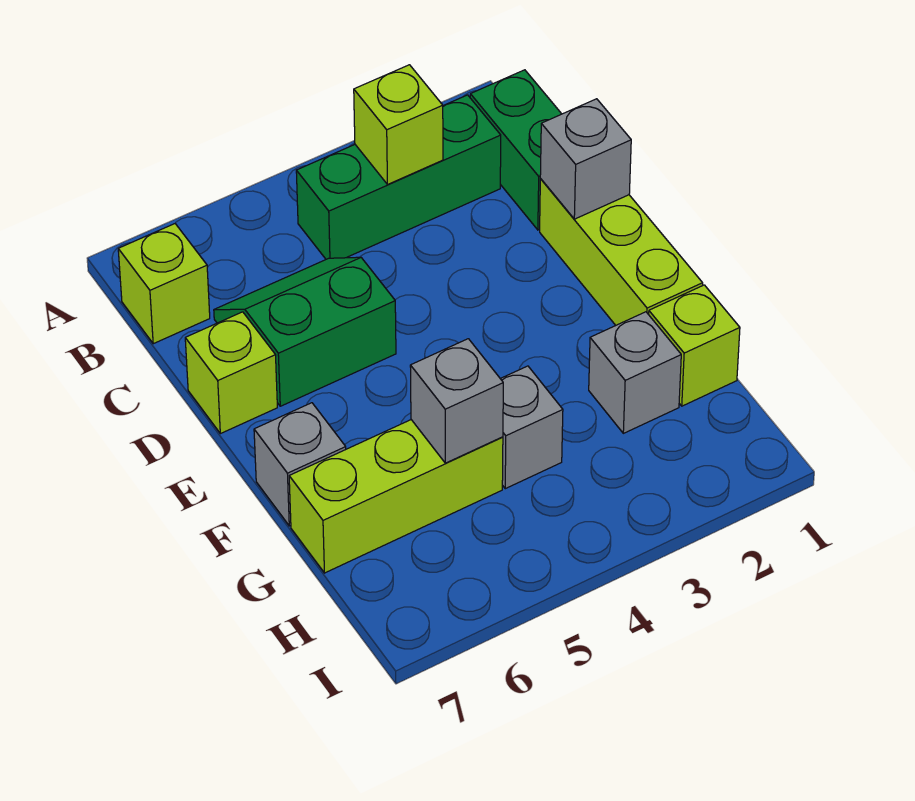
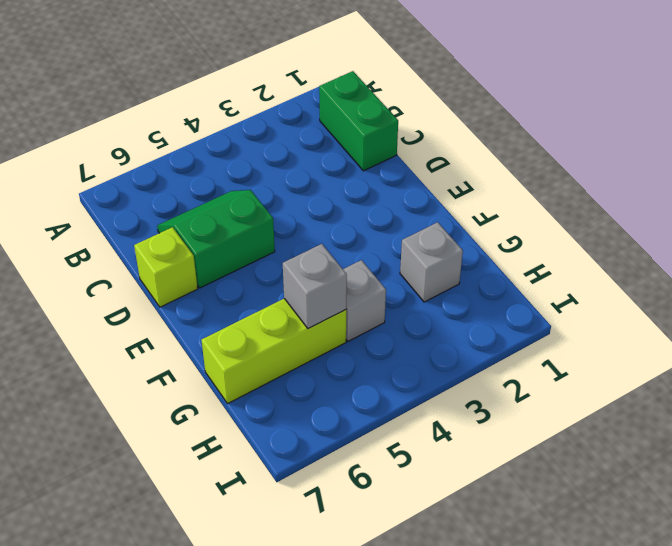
none -> green 1x3 brick [296,95,501,259]
none -> lime 1x1 brick [118,224,210,344]
none -> lime 1x3 brick [540,179,703,325]

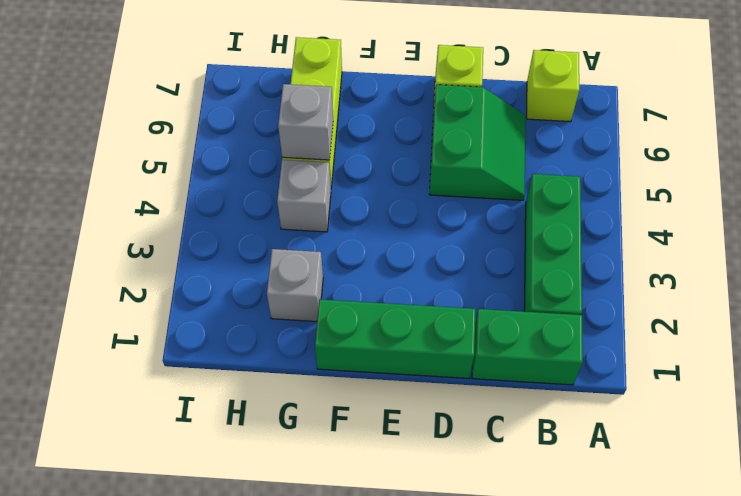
green 1x3 brick [315,299,476,378] -> lime 1x3 brick [540,179,703,325]
none -> grey 1x1 brick [254,403,346,526]
none -> lime 1x1 brick [649,285,740,406]
none -> lime 1x1 brick [354,65,443,185]

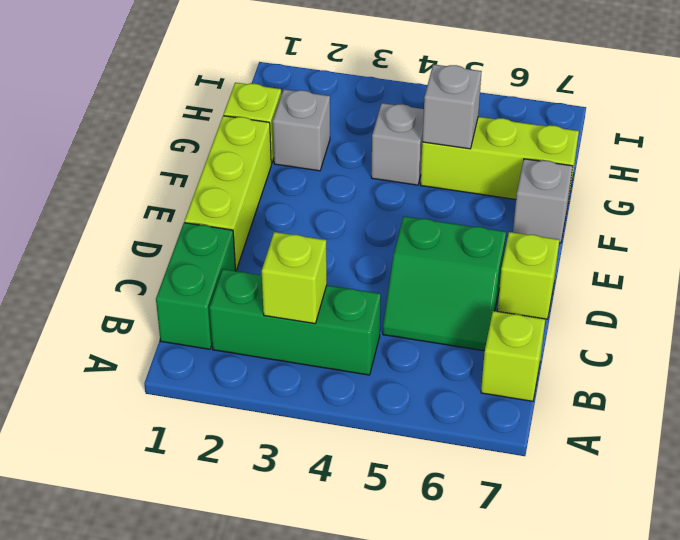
none -> grey 1x1 brick [540,99,631,219]

